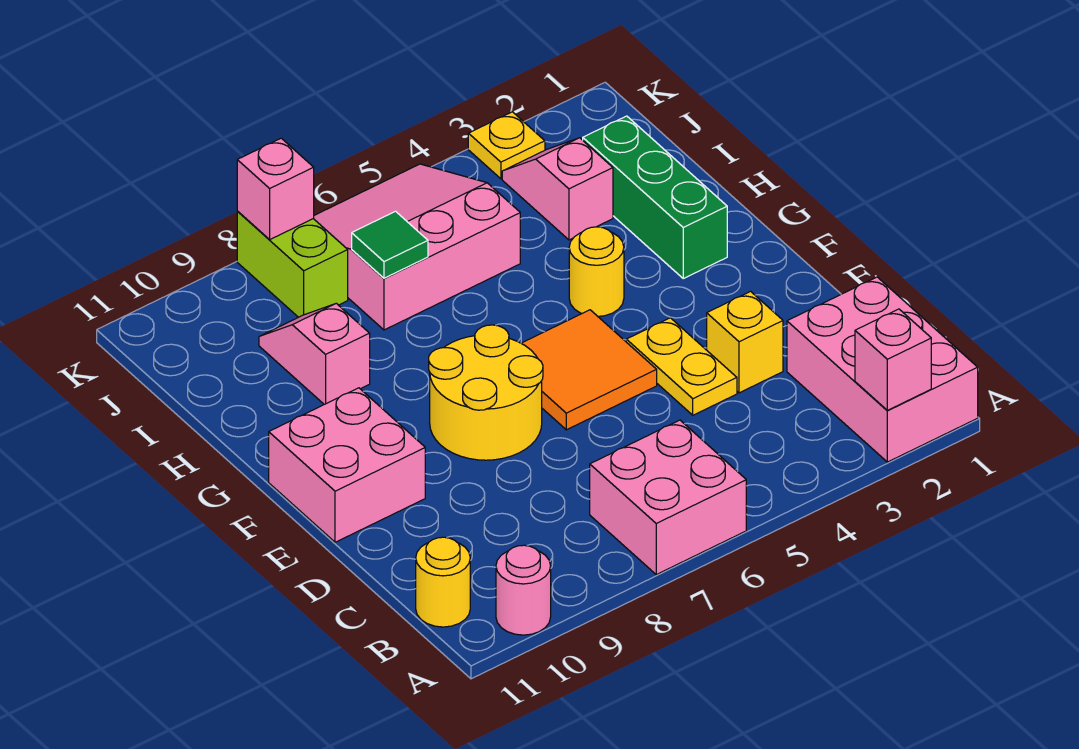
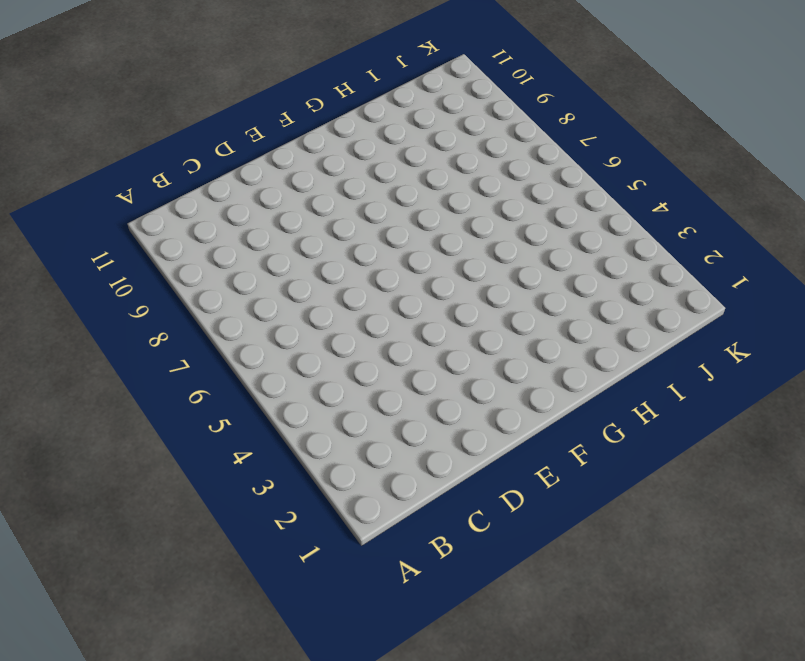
none -> pink 2x3 brick [787,277,978,462]
none -> pink 2x2 brick [590,420,746,574]
none -> pink 1x1 round brick [496,545,551,635]

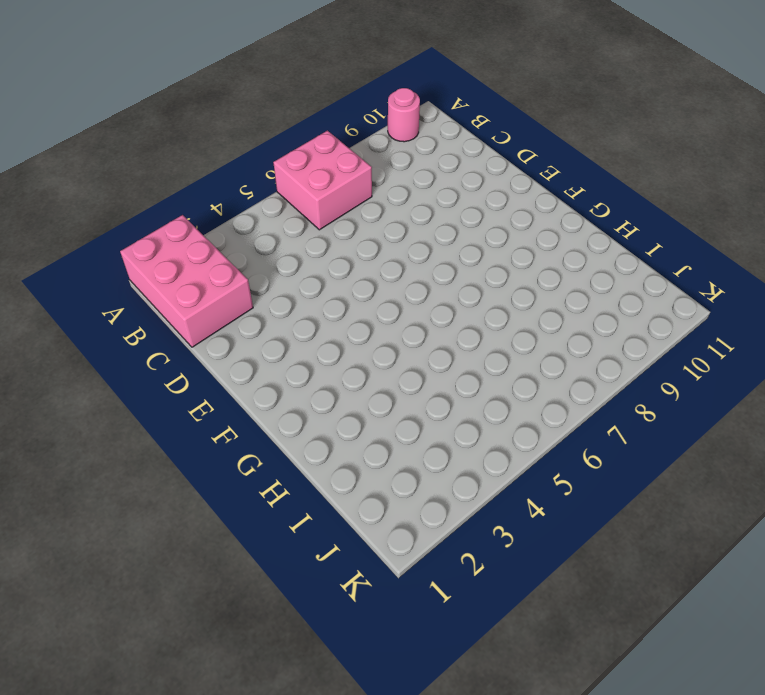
none -> yellow 1x1 round brick [416,537,470,627]
none -> yellow 1x1 brick [707,291,783,393]
none -> yellow 1x2 plate [626,318,737,415]

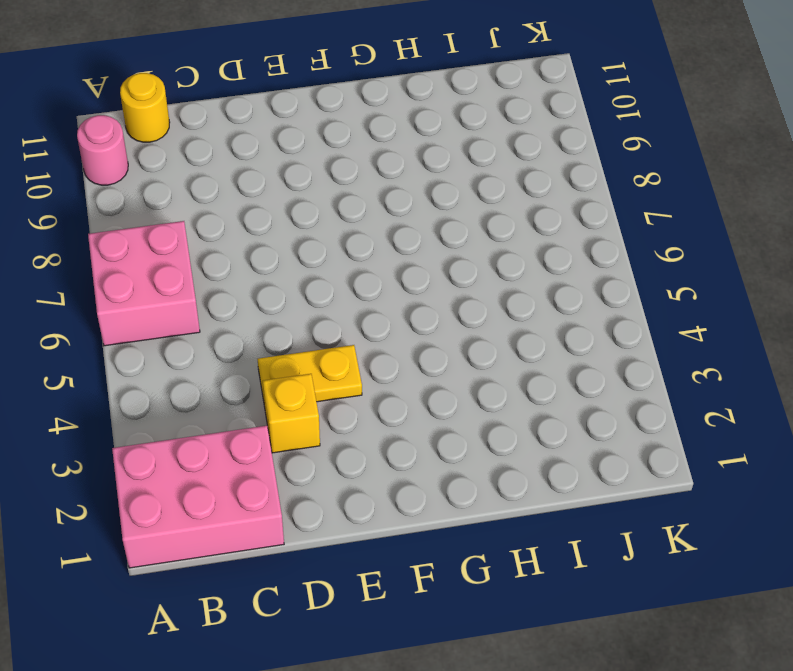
none -> orange 2x2 tile [521,310,657,430]
none -> yellow 2x2 round brick [429,325,543,460]
none -> pink 2x2 brick [269,388,425,542]

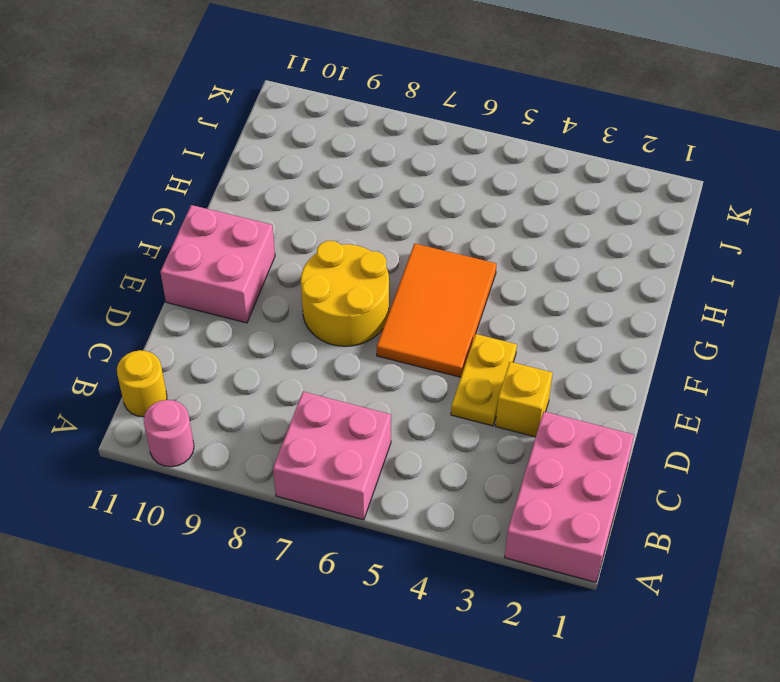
orange 2x3 tile [377,244,497,377] -> orange 2x2 tile [521,310,657,430]
none -> green 1x3 brick [583,116,727,278]
none -> yellow 1x1 round brick [569,227,624,316]
none -> pink 1x2 slope [259,303,370,404]

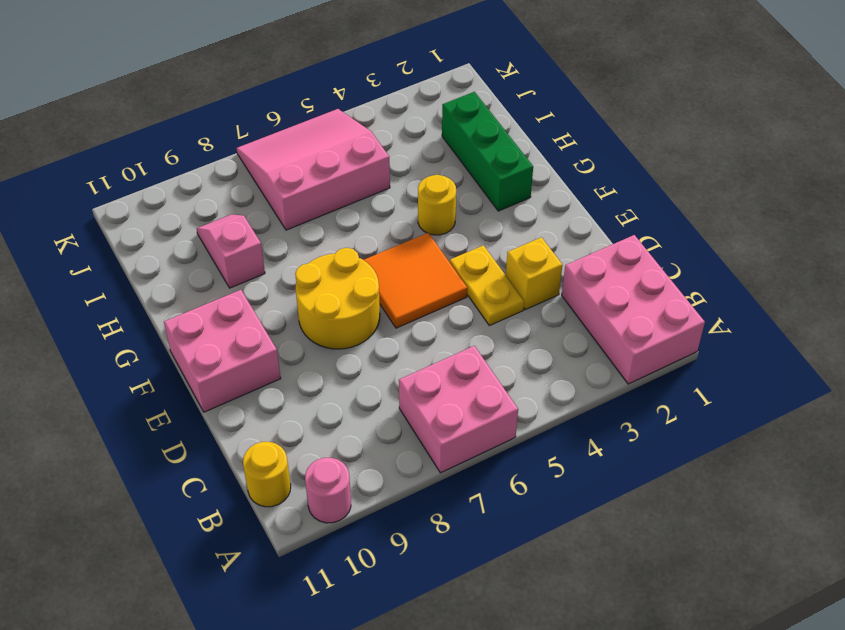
none -> pink 1x2 slope [502,138,613,240]
none -> lime 1x2 brick [237,211,348,317]
none -> yellow 1x1 plate [468,112,545,179]

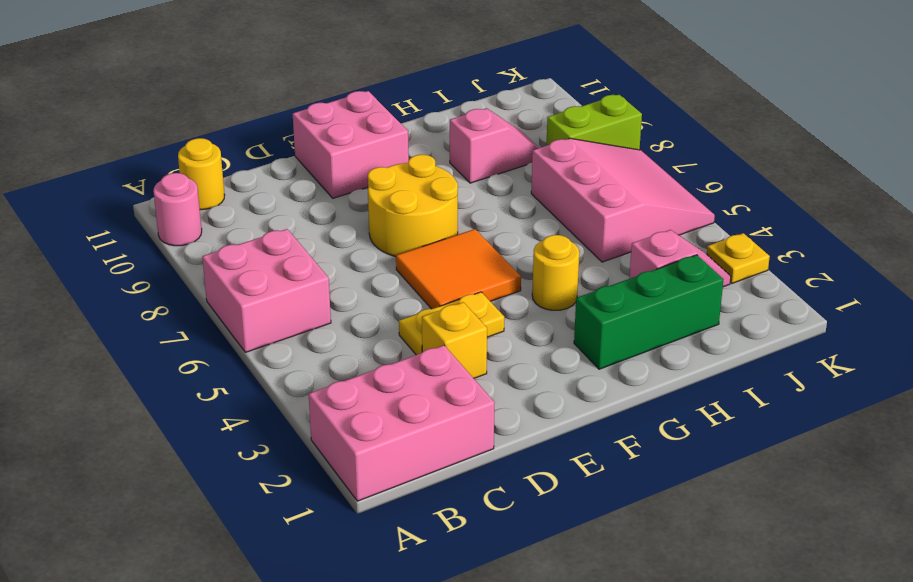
none -> pink 1x1 brick [855,309,931,410]
none -> green 1x1 tile [352,211,428,278]
none -> pink 1x1 brick [237,138,314,239]

